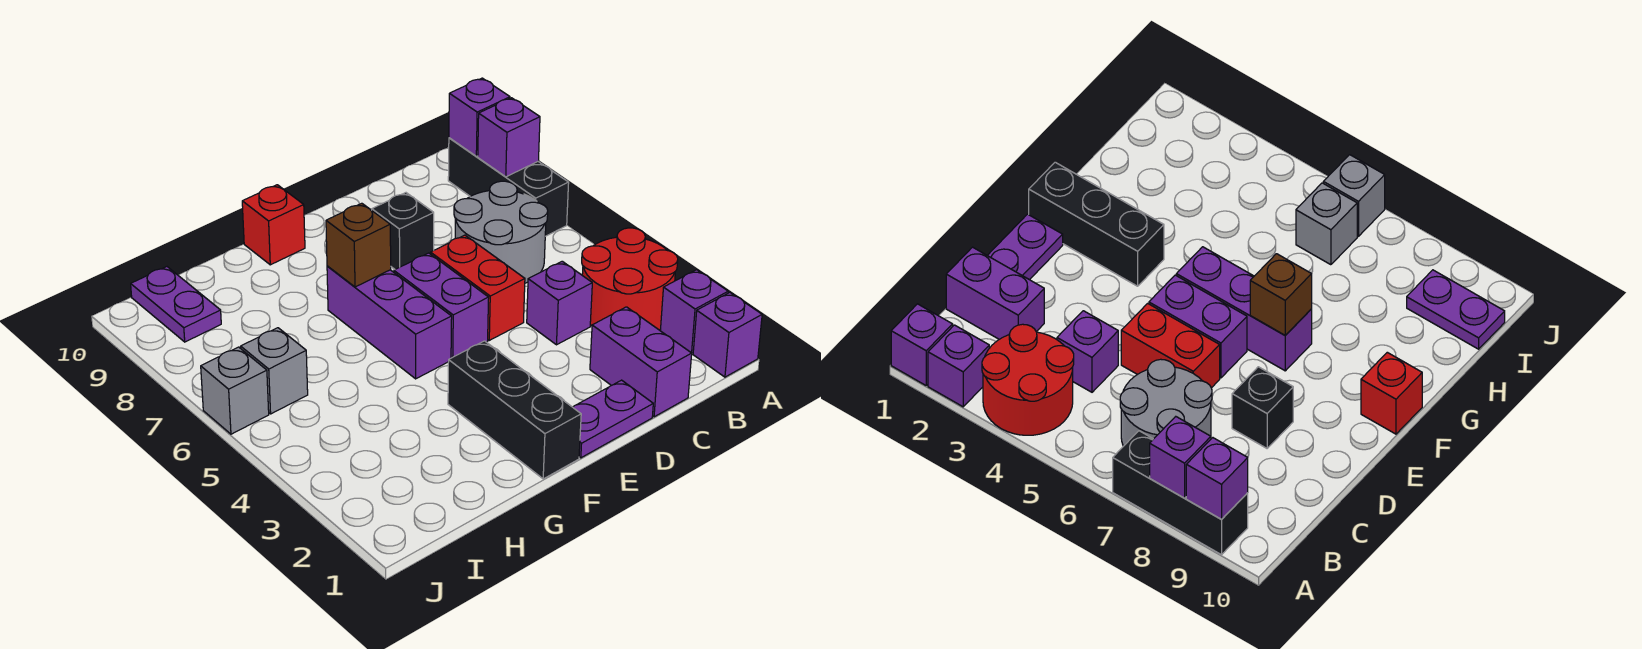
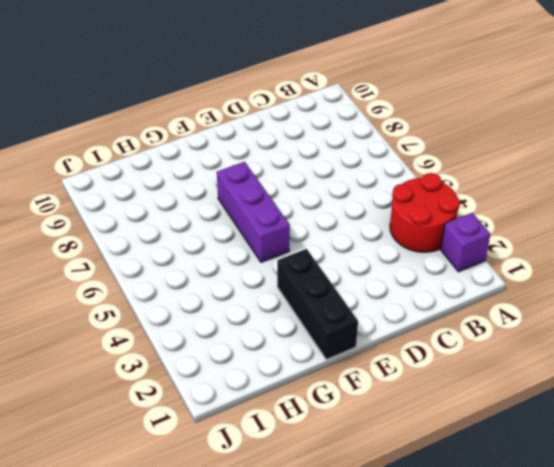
none -> purple 1x1 brick [693,293,762,377]
none -> black 1x3 brick [448,138,569,236]
none -> grey 2x2 round brick [454,181,548,283]

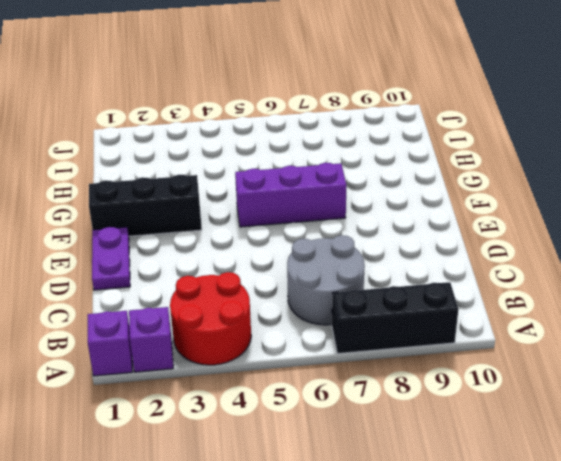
none -> purple 1x2 brick [590,307,692,417]
none -> purple 1x1 brick [527,261,592,345]
none -> red 1x2 brick [431,235,525,340]

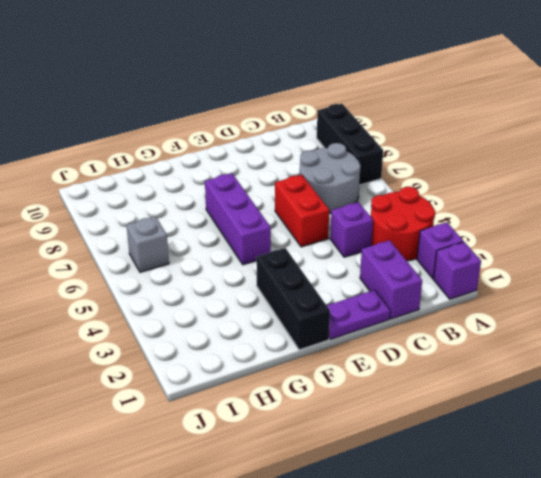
none -> black 1x1 brick [372,193,434,269]
none -> purple 1x2 brick [394,253,489,358]
none -> red 1x1 brick [242,185,305,265]

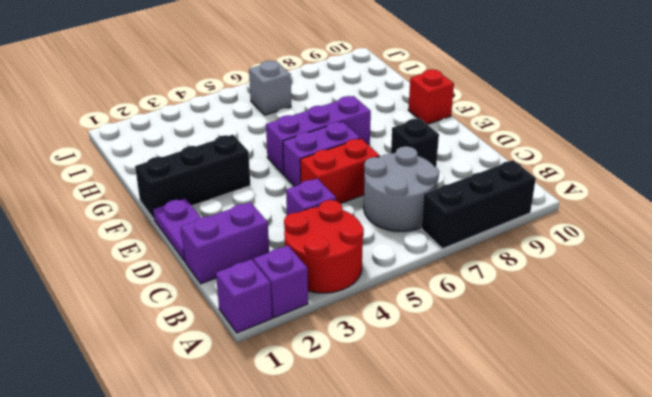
none -> purple 1x2 plate [131,267,221,342]
none -> grey 1x1 brick [201,347,269,434]
none -> purple 1x1 brick [478,98,540,177]

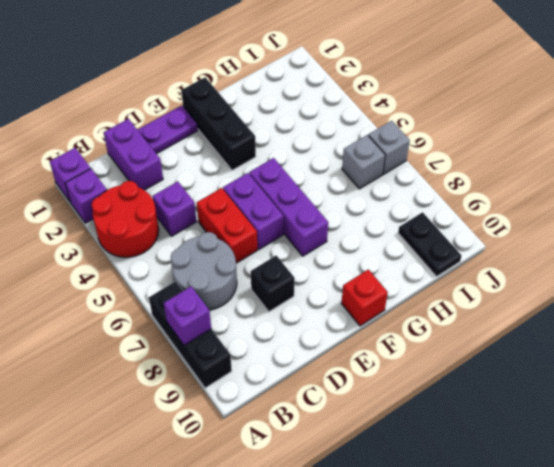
black 1x2 plate [398,212,462,276] -> purple 1x2 plate [131,267,221,342]
none -> purple 1x1 brick [449,78,510,156]
none -> brown 1x1 brick [326,203,391,287]

